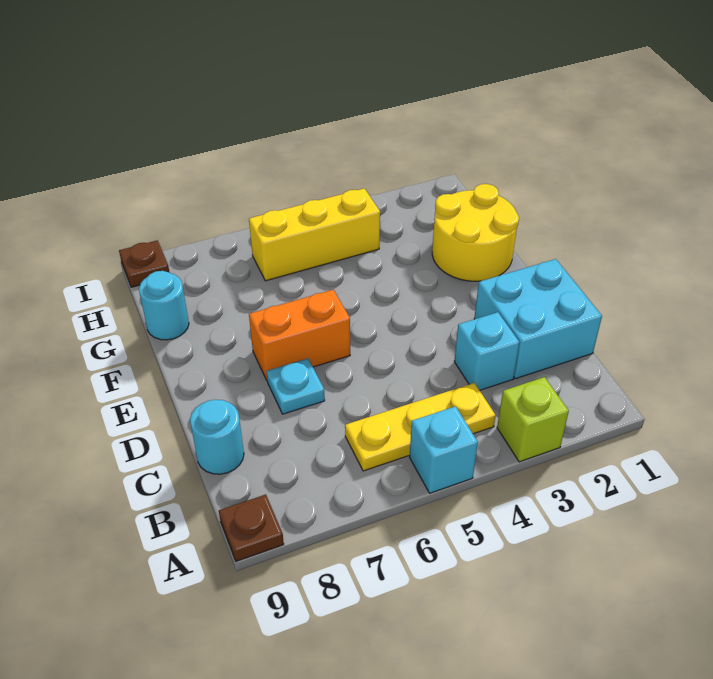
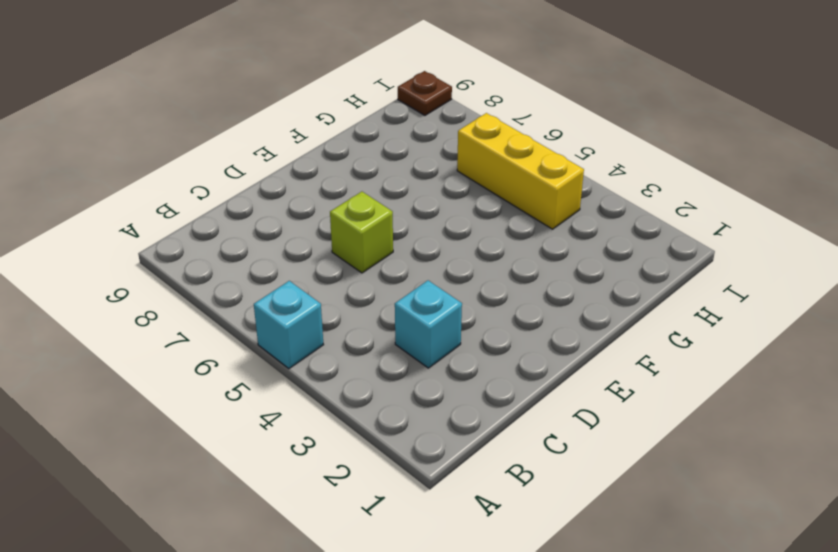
lime 1x1 brick [330,192,393,273] -> lime 1x1 brick moved to [497,377,569,462]
none -> brown 1x1 plate [219,494,284,561]
none -> yellow 1x3 plate [345,383,496,471]
none -> cyan 2x2 brick [474,259,602,379]

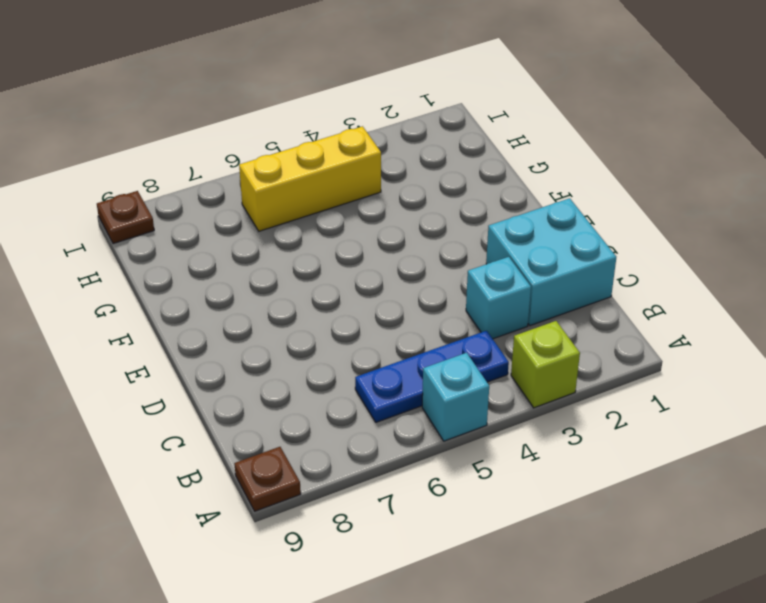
blue 1x3 plate [355,331,509,422] -> yellow 1x3 plate [345,383,496,471]
none -> cyan 1x1 round brick [190,400,244,474]
none -> cyan 1x1 plate [267,358,325,414]
none -> orange 1x2 brick [249,290,350,380]

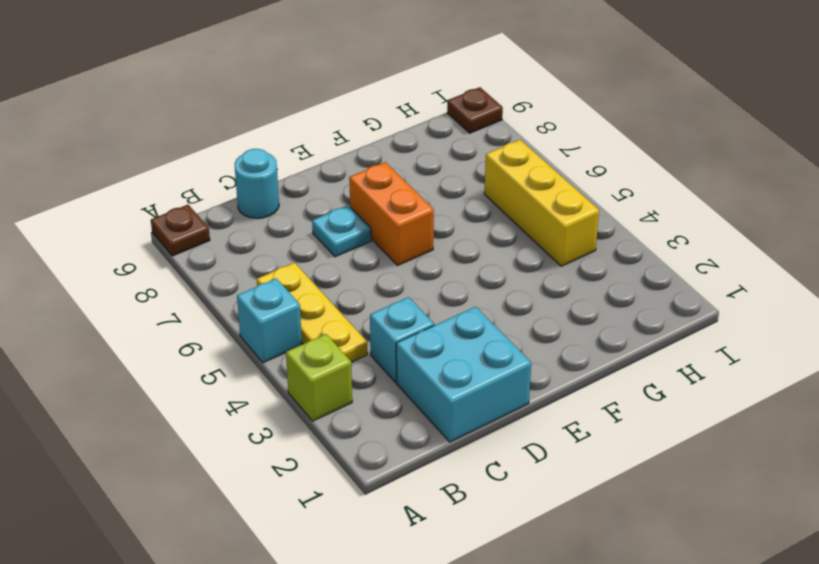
none -> yellow 2x2 round brick [432,184,519,281]
none -> cyan 1x1 round brick [139,271,189,340]

